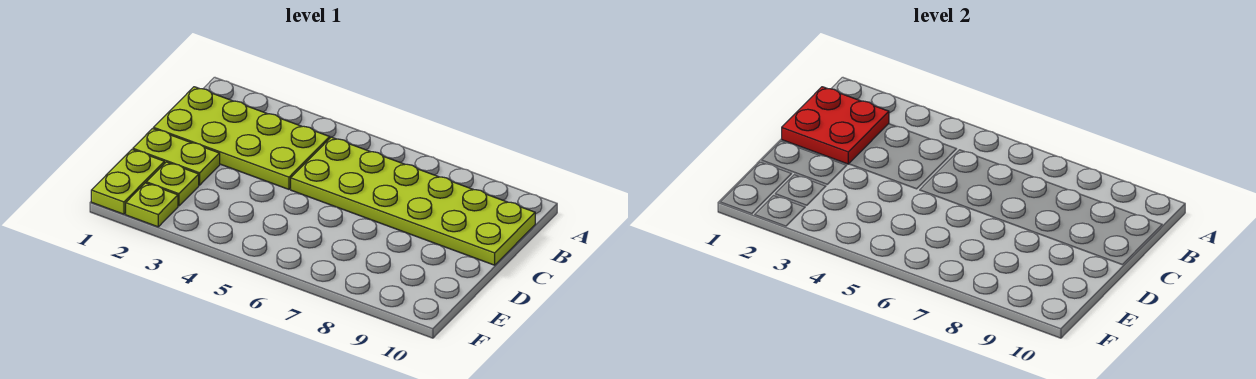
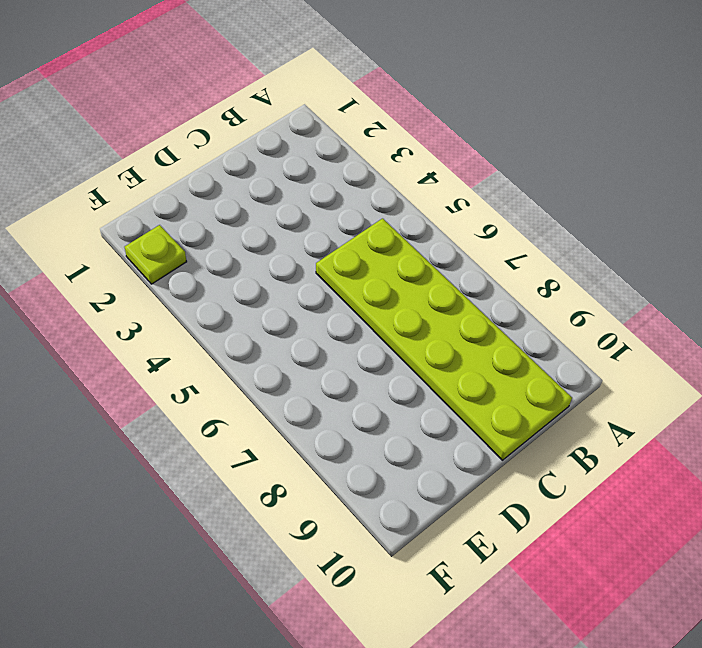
none -> lime 2x4 plate [154,87,330,189]
none -> lime 1x2 plate [133,128,220,185]

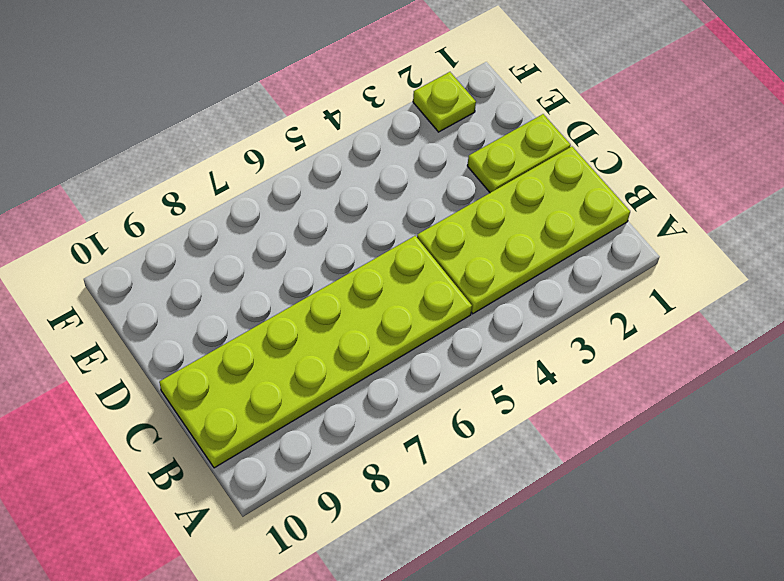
none -> lime 1x2 plate [91,150,164,214]
none -> lime 1x1 plate [146,162,199,206]

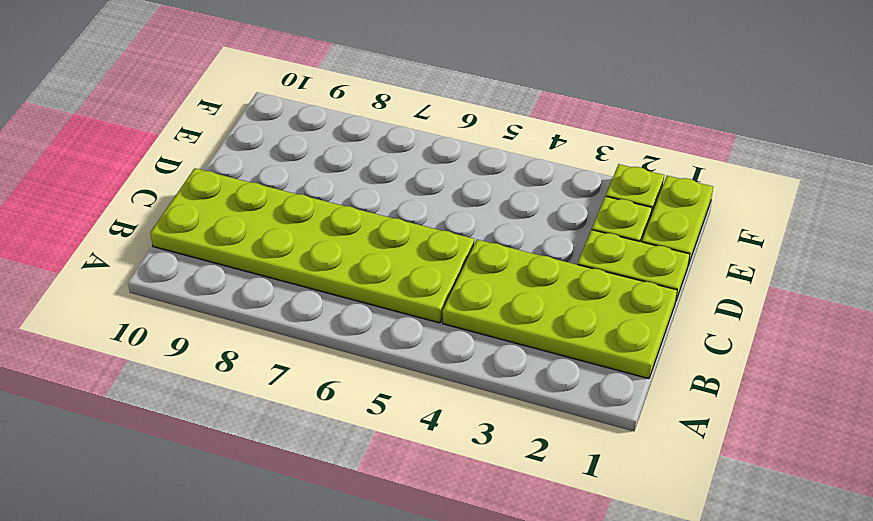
none -> red 2x2 plate [782,87,889,164]

